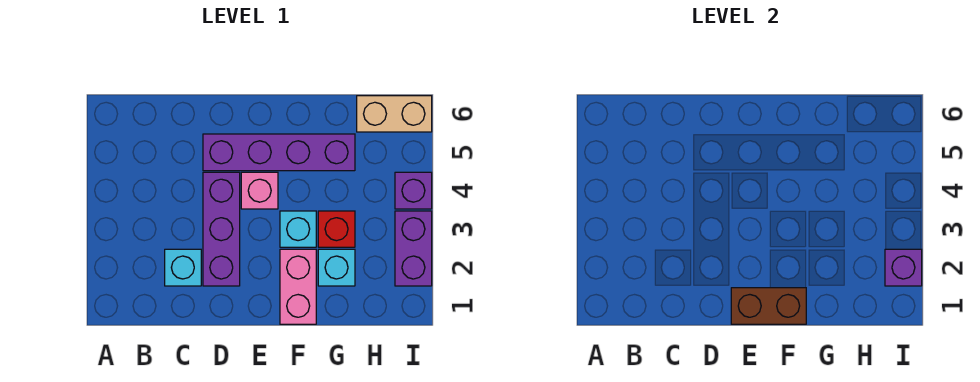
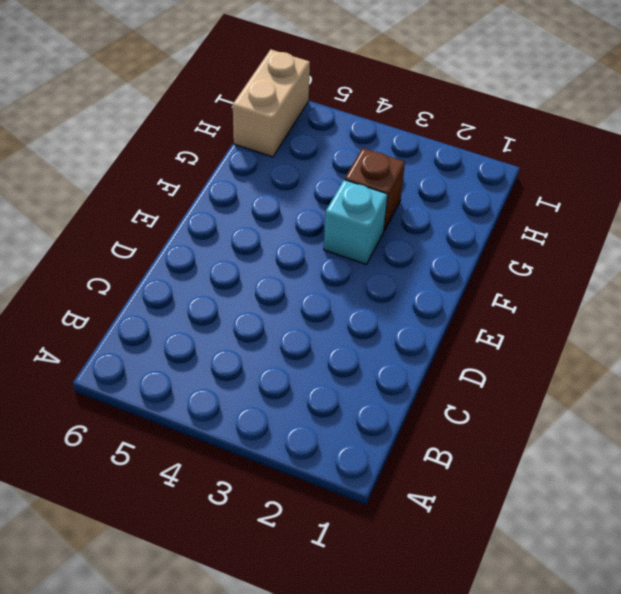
brown 1x1 brick [345,148,405,231] -> red 1x1 brick [318,211,355,247]
none -> cyan 1x1 brick [165,249,201,286]
none -> purple 1x3 brick [203,172,240,286]
none -> purple 1x4 brick [203,134,355,171]

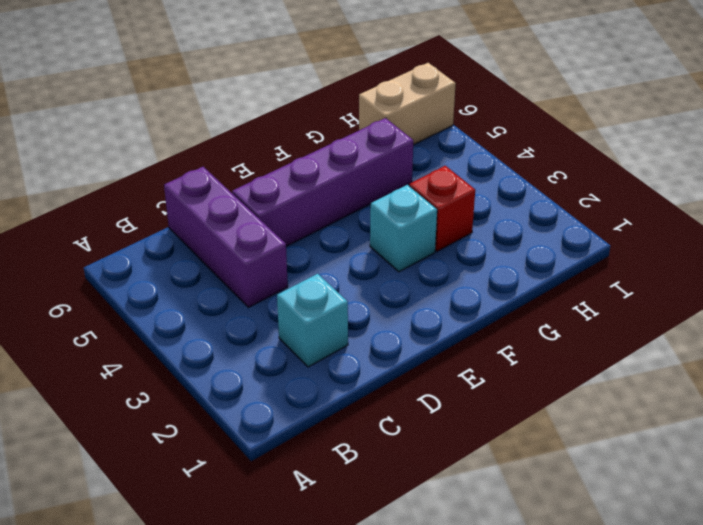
purple 1x3 brick [164,167,288,307] -> purple 1x3 brick moved to [203,172,240,286]
none -> pink 1x1 brick [241,172,278,209]
none -> pink 1x2 brick [280,249,316,324]
none -> cyan 1x1 brick [318,249,355,286]

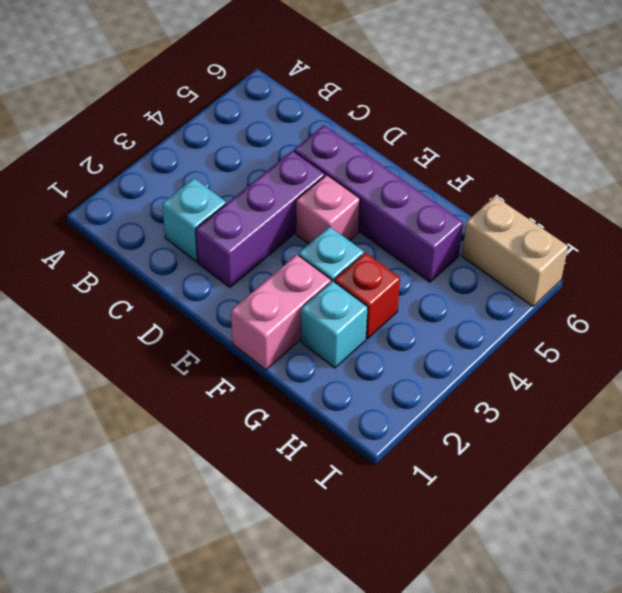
none -> purple 1x2 brick [395,211,432,286]
none -> purple 1x1 brick [395,172,432,209]
none -> brown 1x2 brick [731,288,806,324]

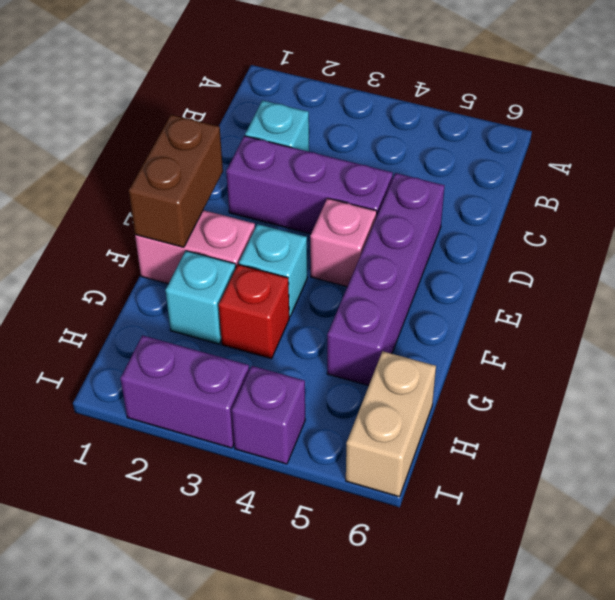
none -> purple 1x1 brick [885,249,922,286]

